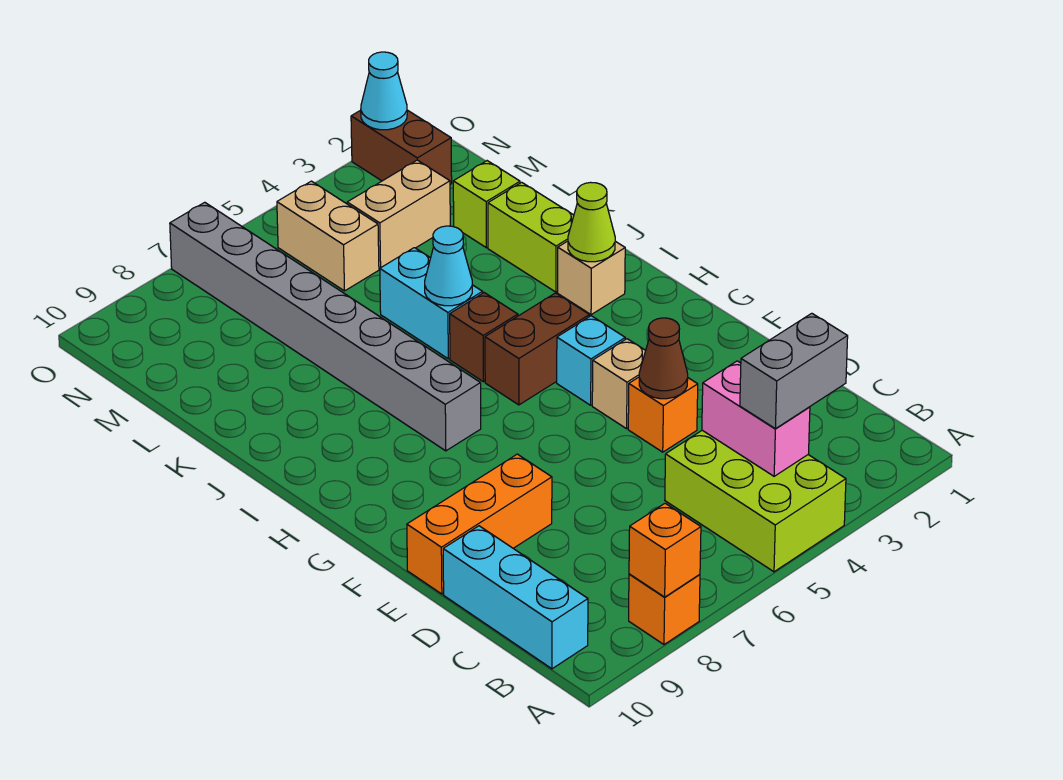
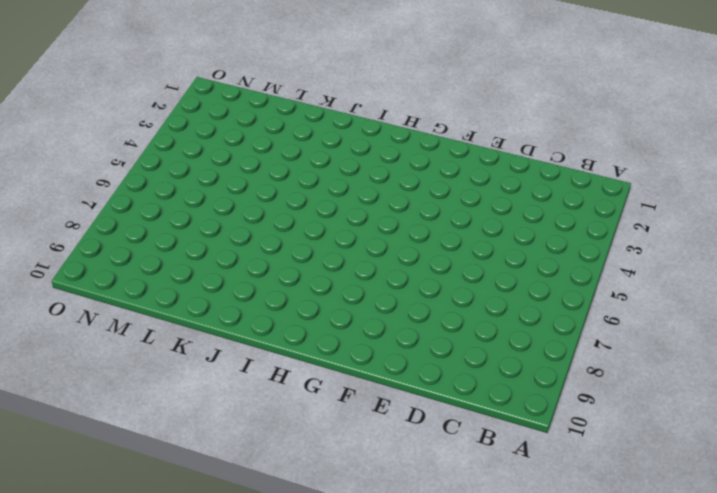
none -> lime 2x3 brick [665,430,846,572]
none -> orange 1x1 brick [629,574,700,644]
none -> cyan 1x3 brick [443,526,588,669]

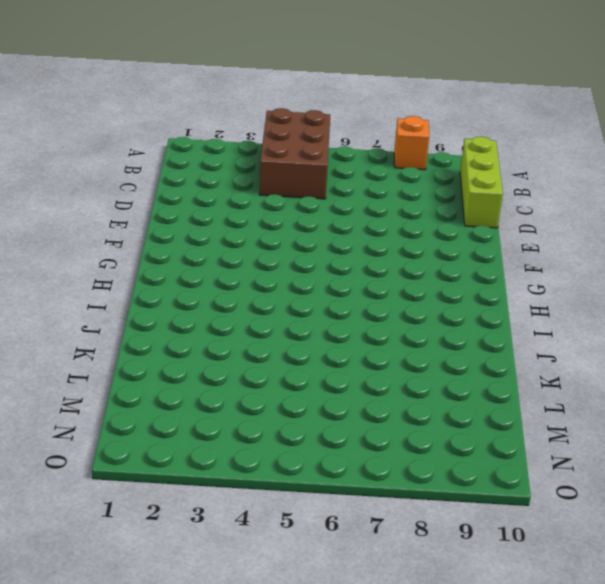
brown 2x3 brick [259,108,330,199] -> lime 2x3 brick [665,430,846,572]
lime 1x3 brick [460,136,503,228] -> cyan 1x3 brick [443,526,588,669]
none -> orange 1x1 brick [628,377,698,452]
none -> orange 1x3 brick [407,454,552,594]
none -> tan 1x1 brick [592,339,646,429]

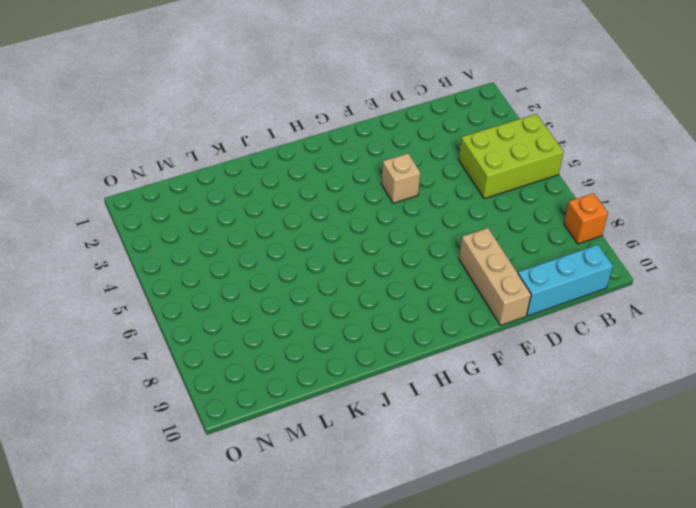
tan 1x3 brick [459,228,531,325] -> orange 1x3 brick [407,454,552,594]
none -> orange 1x1 brick [628,377,698,452]
none -> cyan 1x1 brick [557,316,625,405]
none -> brown 1x2 brick [485,293,589,405]

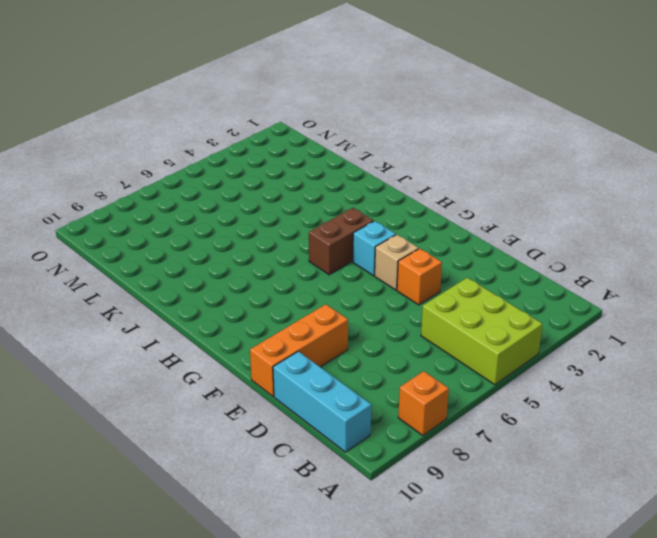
none -> grey 1x8 brick [170,202,481,451]
none -> tan 1x1 brick [558,241,625,315]
none -> brown 1x1 brick [450,293,518,382]

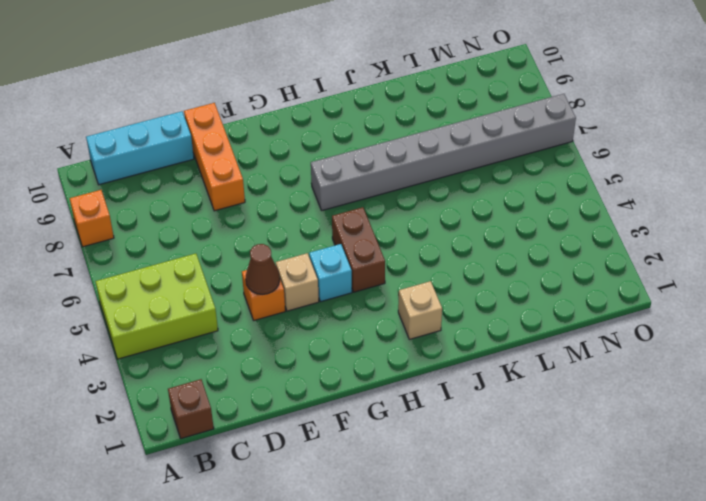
brown 1x1 brick [168,379,214,439] -> brown 1x1 brick moved to [450,293,518,382]
none -> lime 1x2 brick [488,182,574,292]
none -> cyan 1x2 brick [380,248,483,359]
none -> lime 1x1 brick [453,161,520,248]

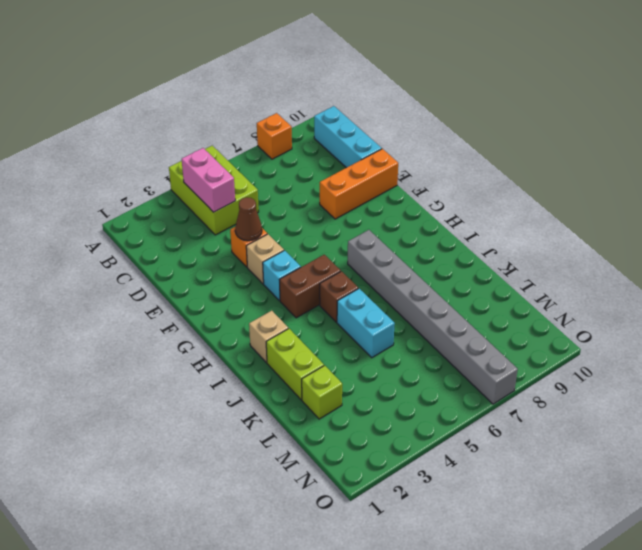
none -> tan 1x2 brick [347,160,450,268]
none -> tan 1x2 brick [277,181,379,291]
none -> brown 1x2 brick [351,110,452,184]

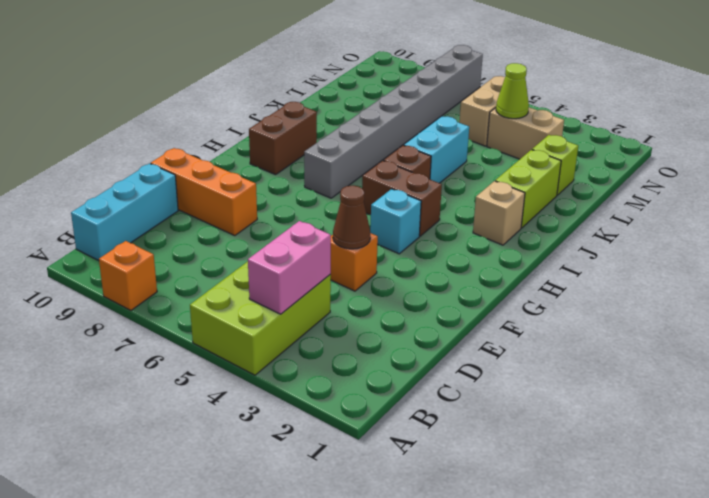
brown 1x2 brick [249,102,317,175] -> brown 1x2 brick moved to [351,110,452,184]
lime 1x1 cone [496,63,529,119] -> lime 1x1 cone moved to [568,182,615,262]
none -> tan 1x1 brick [592,339,646,429]
none -> orange 1x1 brick [629,503,701,597]
none -> cyan 1x1 cone [425,226,472,306]

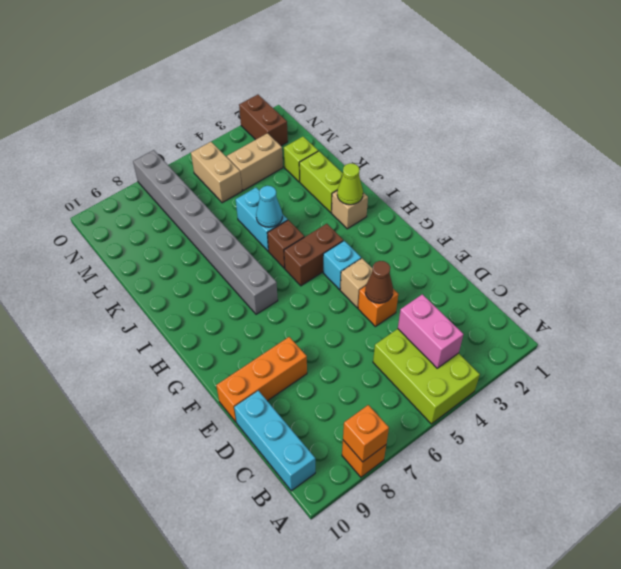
none -> cyan 1x1 cone [361,52,407,130]
none -> grey 1x2 brick [740,313,848,429]

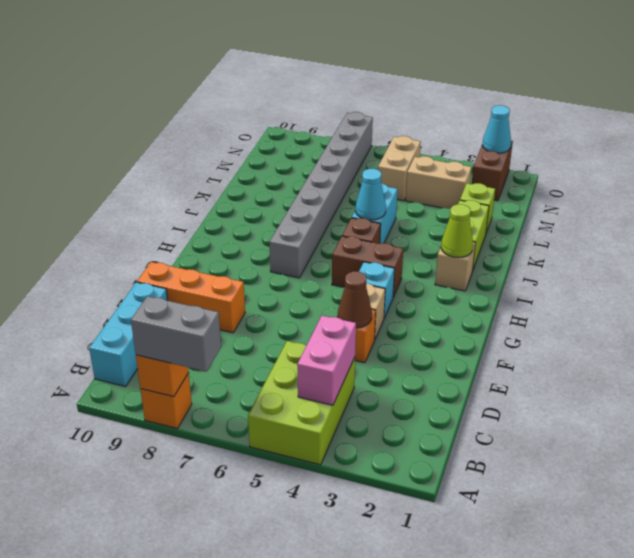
grey 1x2 brick [131,296,221,372] -> grey 1x2 brick moved to [740,313,848,429]

